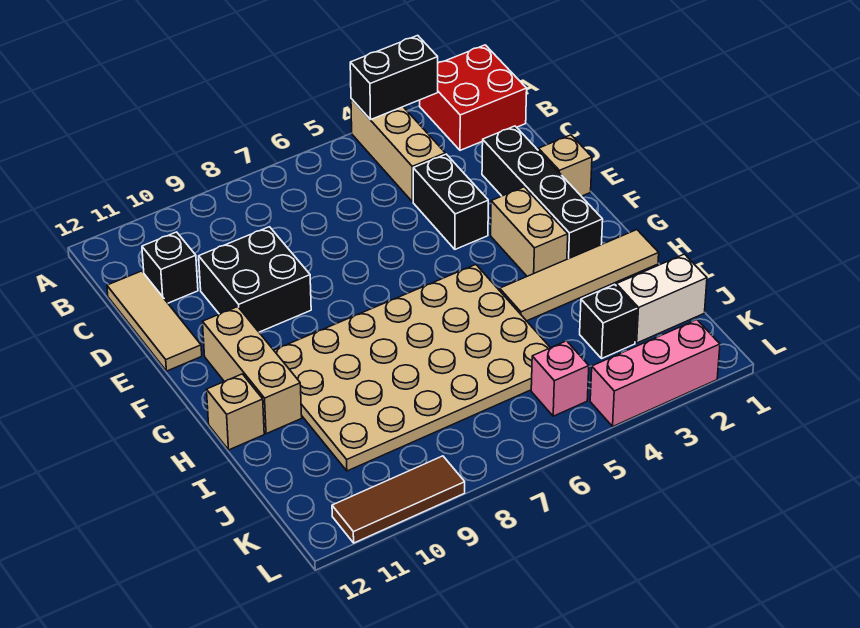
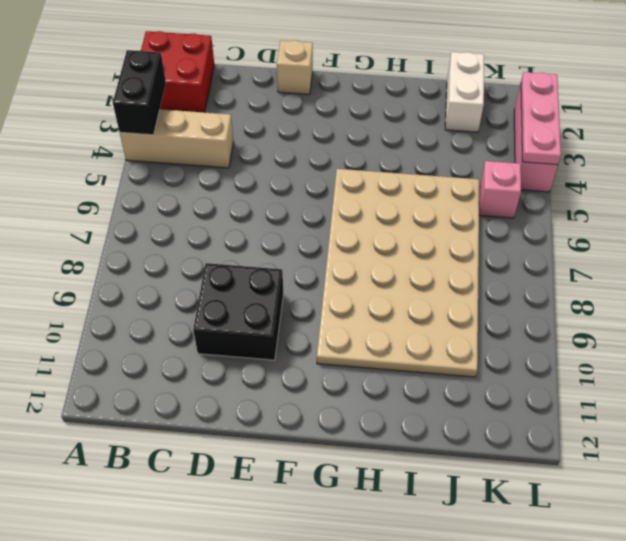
pink 1x3 plate [521,72,561,165] -> none
none -> black 1x1 brick [142,232,198,303]
none -> tan 1x3 tile [107,271,202,371]
none -> black 1x4 brick [482,126,603,259]

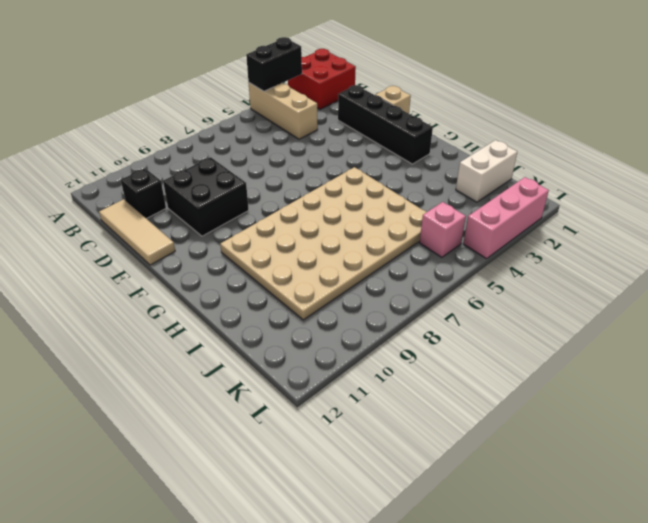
none -> black 1x2 brick [413,154,488,249]
none -> tan 1x2 brick [491,187,568,276]
none -> tan 1x3 brick [203,307,302,434]

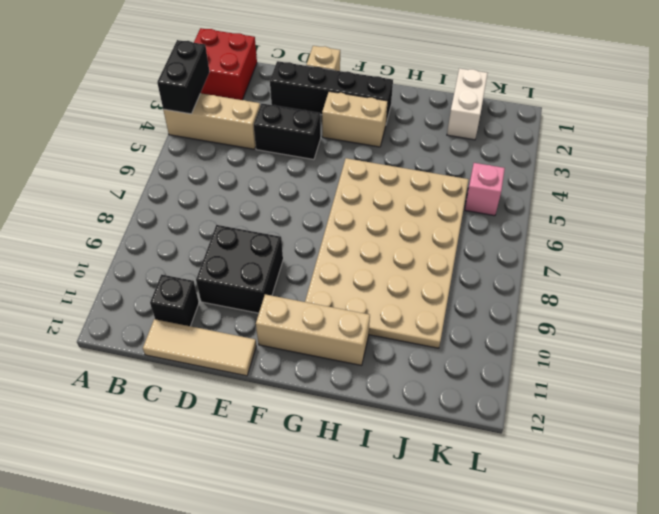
none -> tan 1x4 tile [500,230,659,321]
none -> tan 1x1 brick [207,374,264,450]
none -> black 1x1 brick [580,285,637,359]

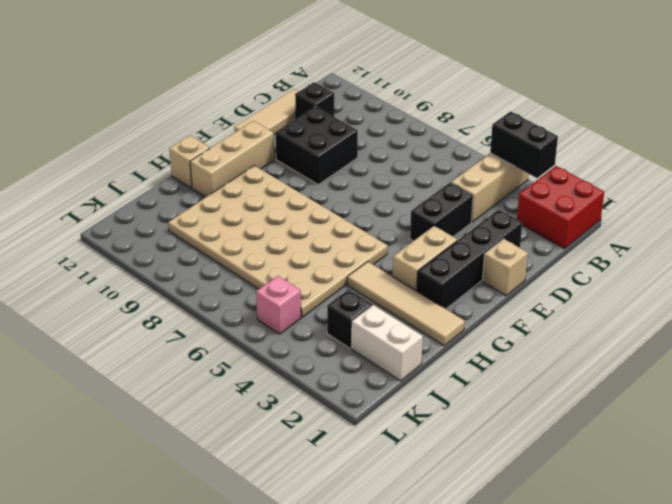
none -> pink 1x3 brick [590,320,720,426]
none -> brown 1x3 tile [332,456,465,543]

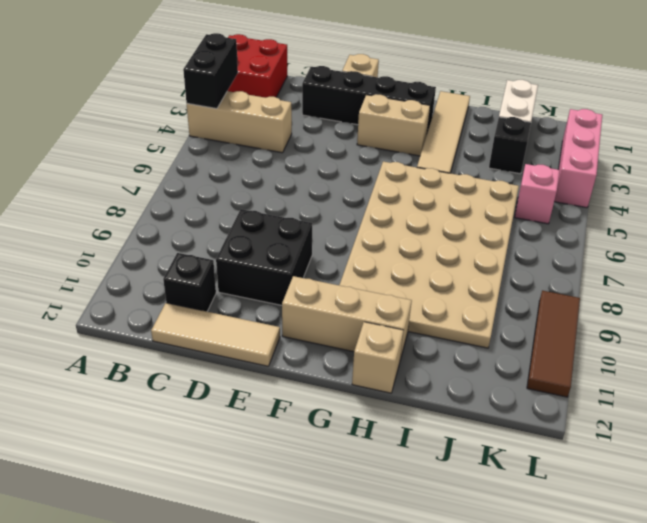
none -> black 1x2 brick [413,154,488,249]

